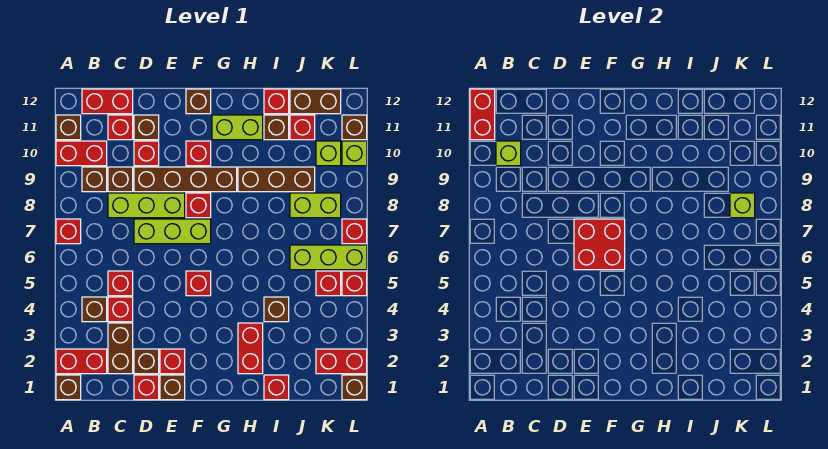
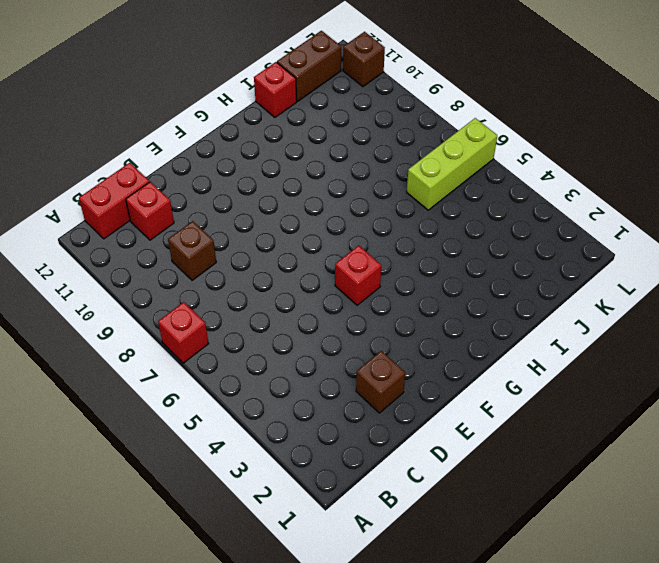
none -> brown 1x1 brick [56,375,81,400]
none -> red 1x2 brick [56,349,107,374]
none -> red 1x2 brick [56,141,107,166]
none -> brown 1x1 brick [56,115,81,140]

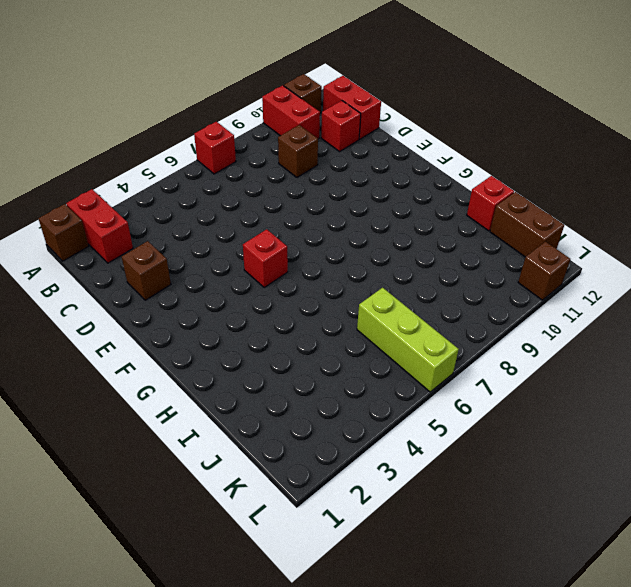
none -> brown 1x1 brick [82,297,107,322]
none -> brown 1x1 brick [82,167,107,192]
none -> brown 1x2 brick [108,323,133,374]
none -> red 1x1 brick [108,297,133,322]

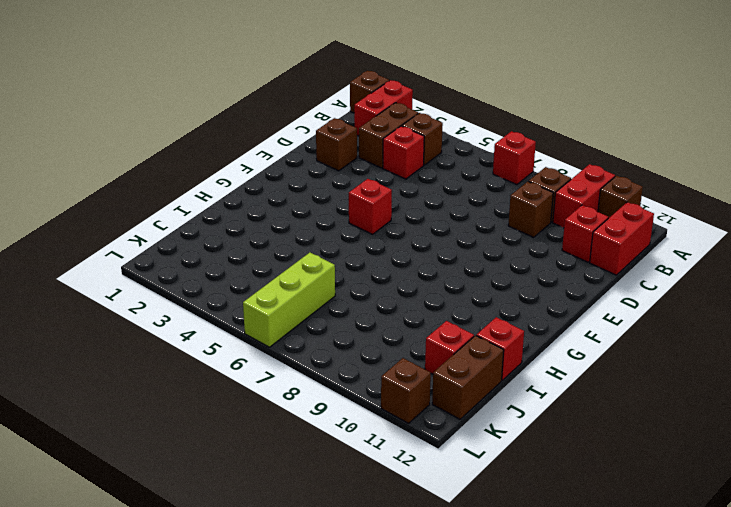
brown 1x2 brick [359,103,418,168] -> brown 1x2 brick turned to [108,323,133,374]
none -> red 1x1 brick [108,271,133,296]
none -> lime 1x3 brick [108,193,185,218]
none -> red 1x1 brick [134,375,159,400]
none -> lime 1x3 brick [134,219,211,244]

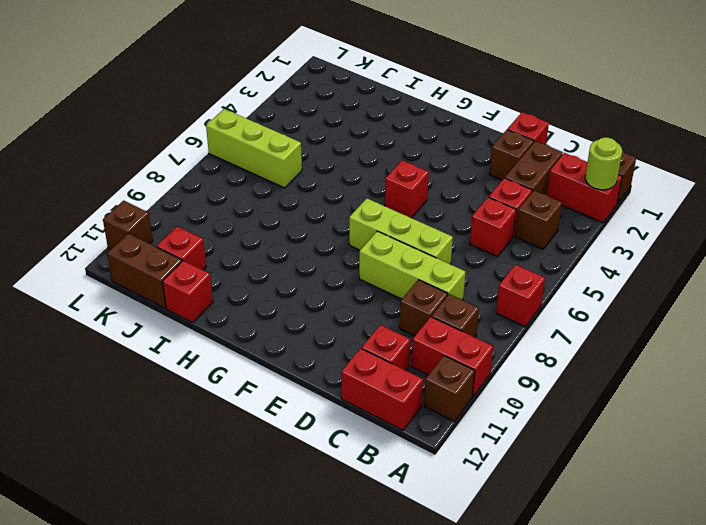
lime 1x1 round brick [585,137,622,190] -> none
none -> brown 1x4 brick [134,167,237,192]
none -> red 1x1 brick [134,141,159,166]
none -> brown 1x1 brick [134,115,159,140]
none -> brown 1x1 brick [160,375,185,400]

